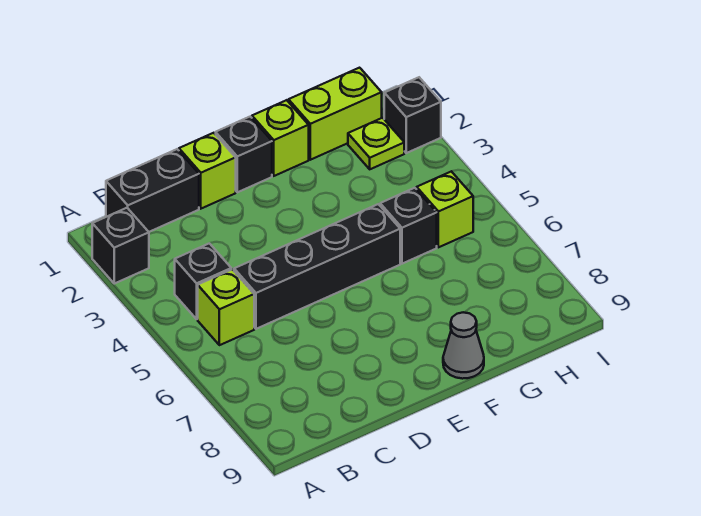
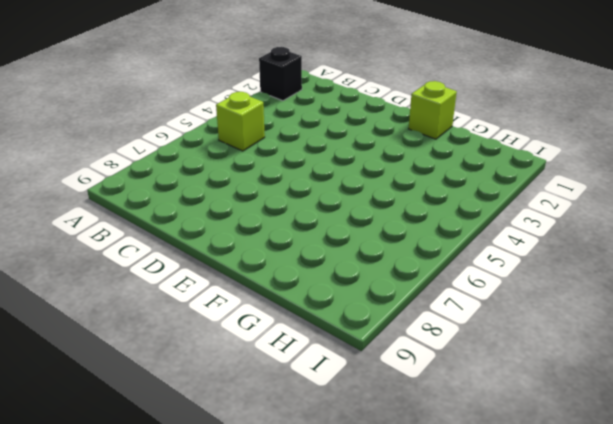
none -> black 1x2 brick [106,149,199,232]
none -> black 1x1 brick [175,243,231,319]
none -> black 1x4 brick [234,204,400,329]

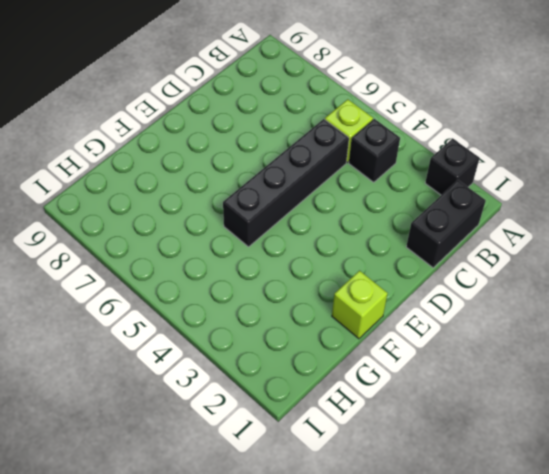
none -> lime 1x1 brick [179,133,236,209]
none -> black 1x1 brick [216,117,272,192]
none -> grey 1x1 cone [443,312,484,379]

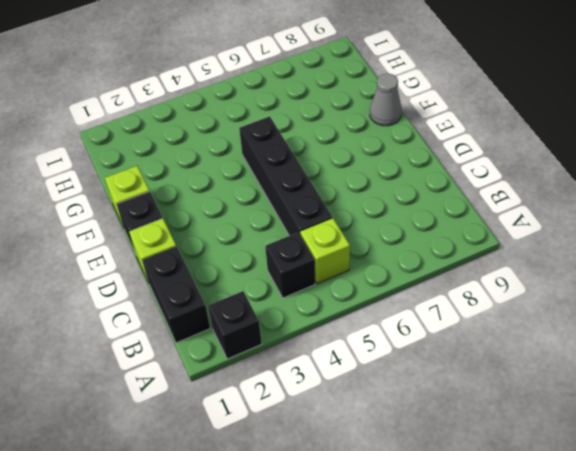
none -> lime 1x2 brick [289,68,382,160]
none -> black 1x1 brick [380,188,437,264]
none -> lime 1x1 plate [348,118,404,169]

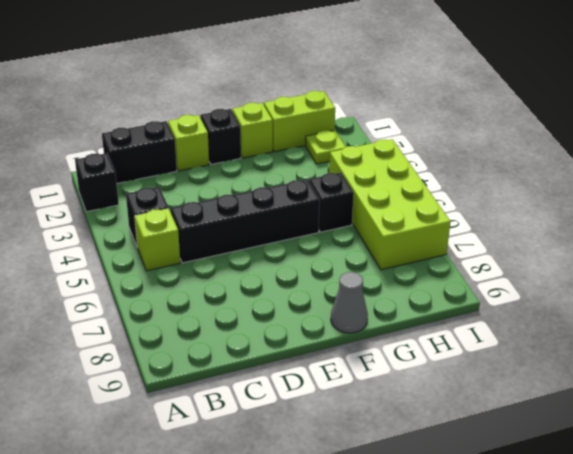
lime 2x4 brick [329,139,451,270] -> lime 1x1 brick [417,171,473,247]
none -> black 1x1 brick [384,77,441,153]

